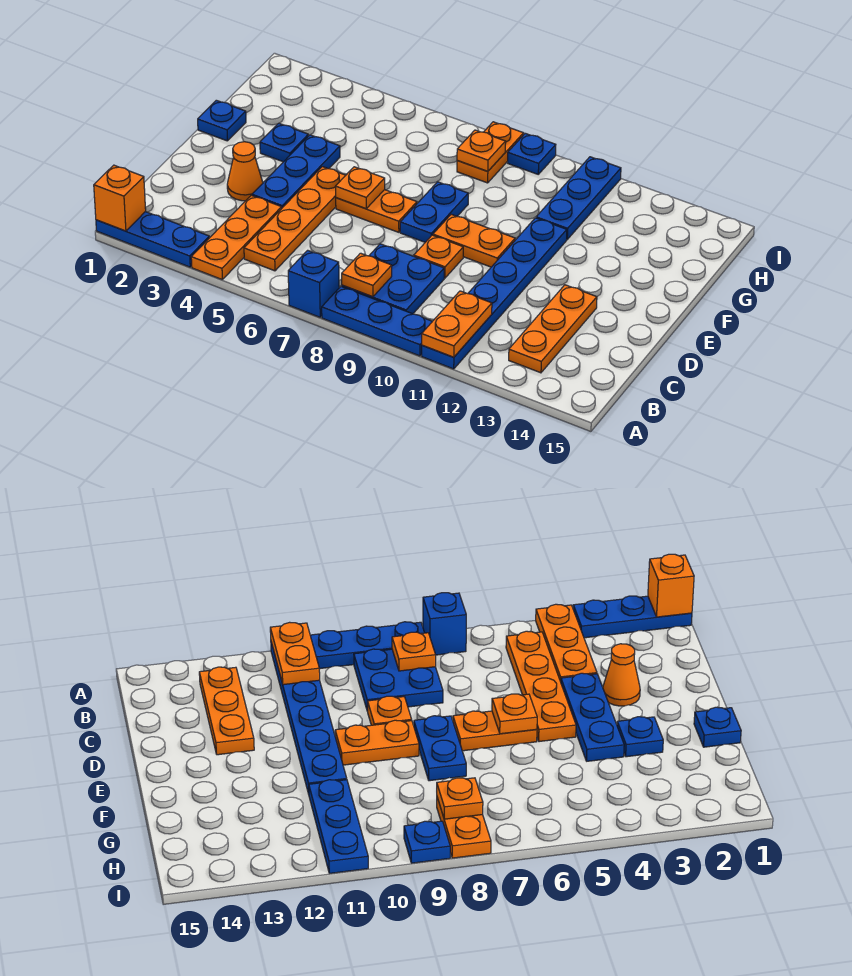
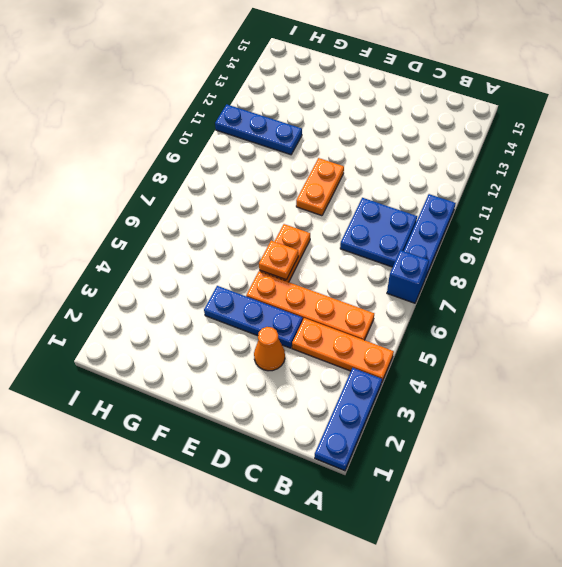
none -> blue 1x6 plate [422,218,567,369]
none -> orange 1x3 plate [509,285,597,373]
none -> orange 1x1 plate [414,235,463,278]

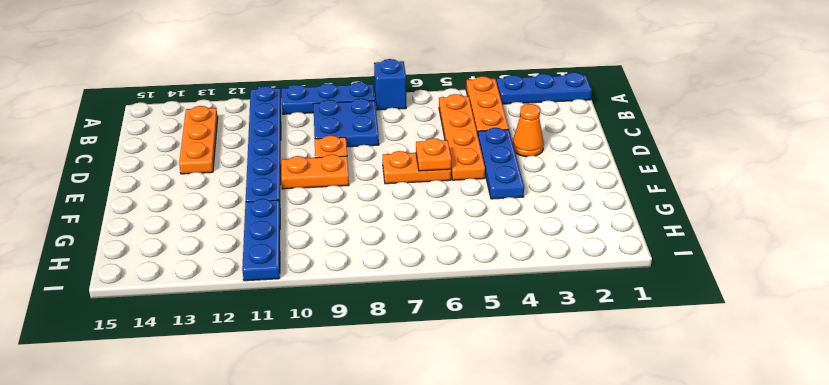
none -> blue 1x2 plate [400,182,468,242]
none -> blue 1x1 plate [198,100,246,141]
none -> blue 1x1 plate [260,123,308,162]

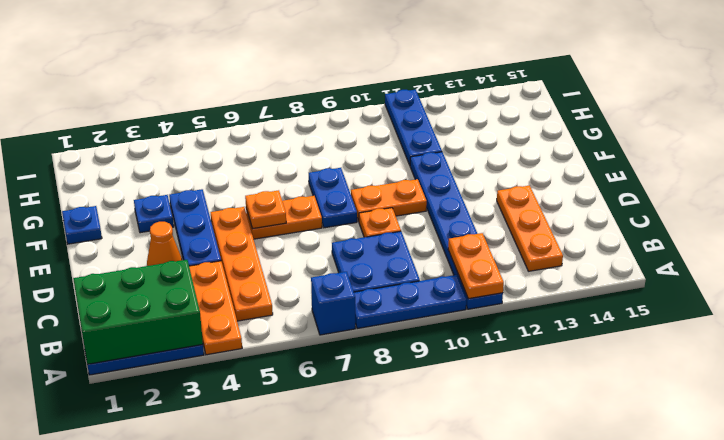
green 2x3 brick [73,260,203,364] -> orange 1x1 brick [94,165,146,231]
none -> orange 1x2 plate [457,122,524,183]
none -> blue 1x1 plate [508,133,556,174]
none -> orange 1x1 plate [342,253,392,297]

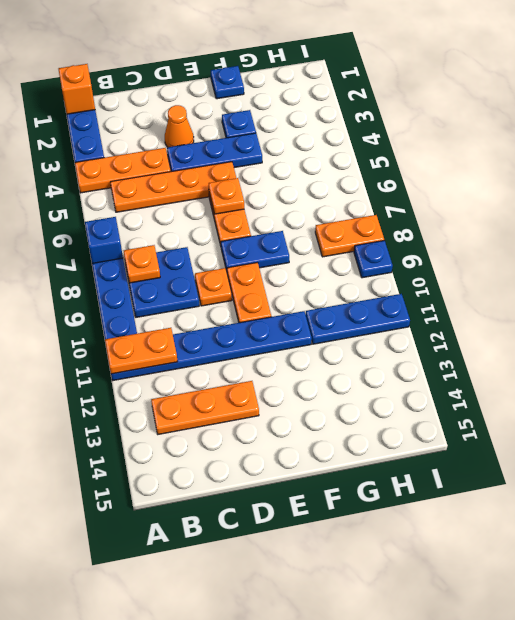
none -> orange 1x1 plate [457,130,506,171]

